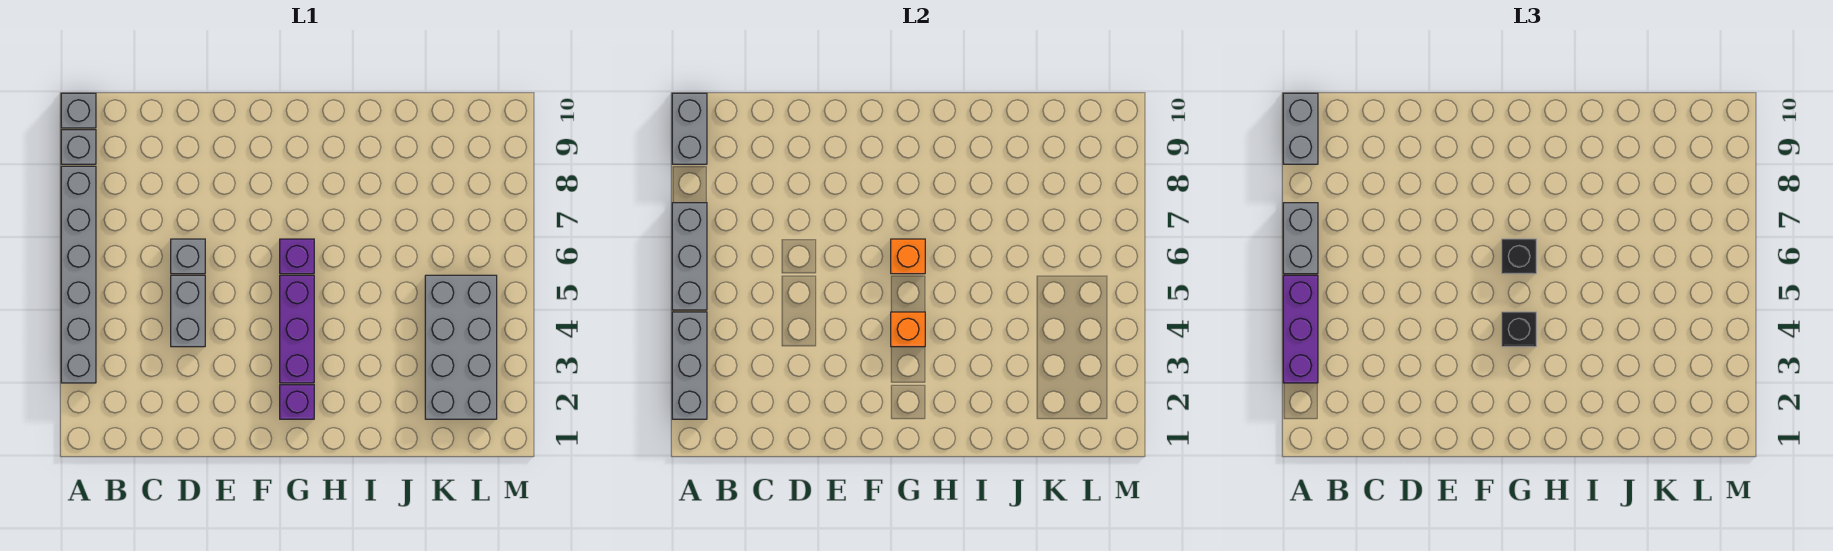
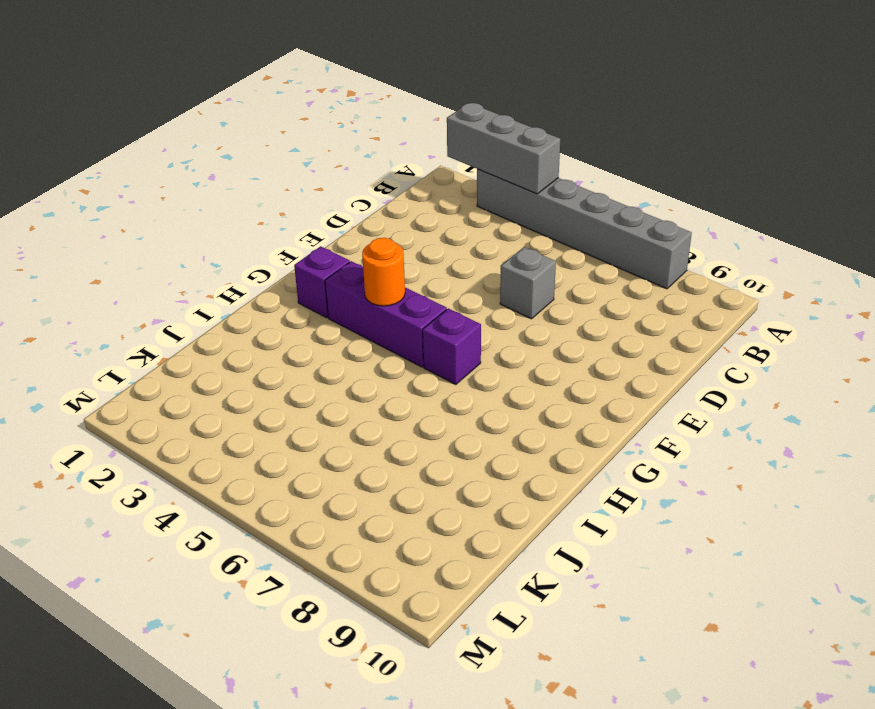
orange 1x1 round brick [362,238,405,306] -> orange 1x1 brick [891,312,925,347]
none -> grey 1x1 brick [61,130,96,164]
none -> grey 1x1 brick [61,93,96,128]
none -> grey 1x2 brick [171,275,205,347]

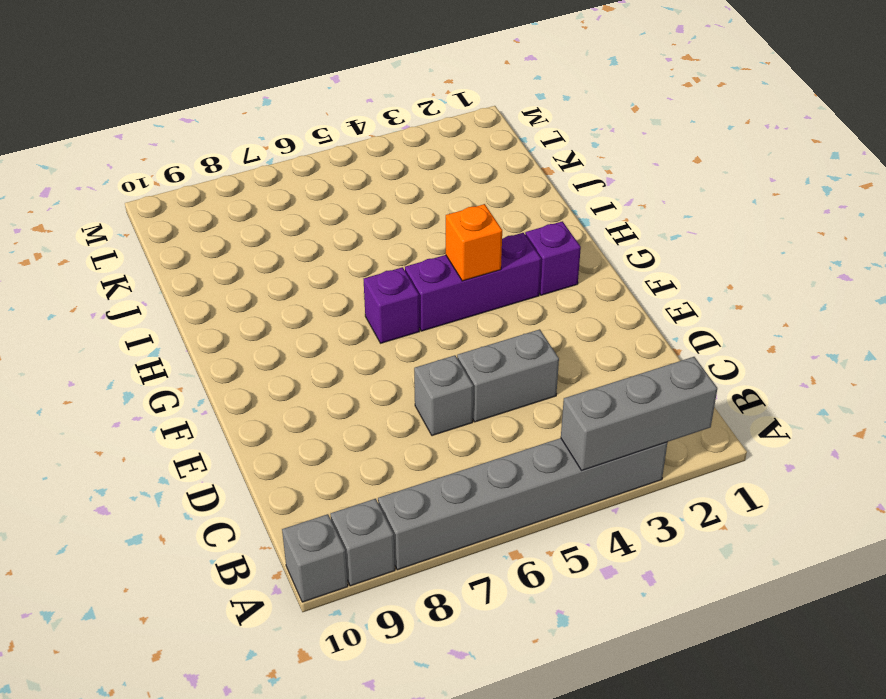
none -> grey 2x4 brick [425,275,497,419]
none -> grey 1x3 brick [672,203,707,310]
none -> grey 1x2 brick [672,93,707,164]

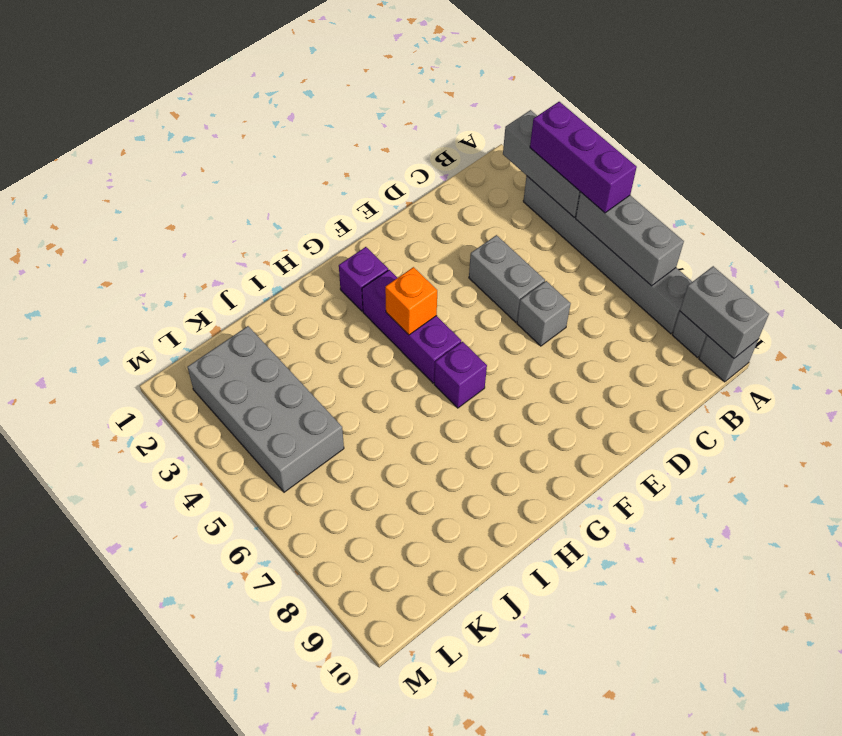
none -> orange 1x1 brick [891,239,925,274]
none -> grey 1x2 brick [1283,203,1318,274]
none -> grey 1x2 brick [1283,93,1318,164]

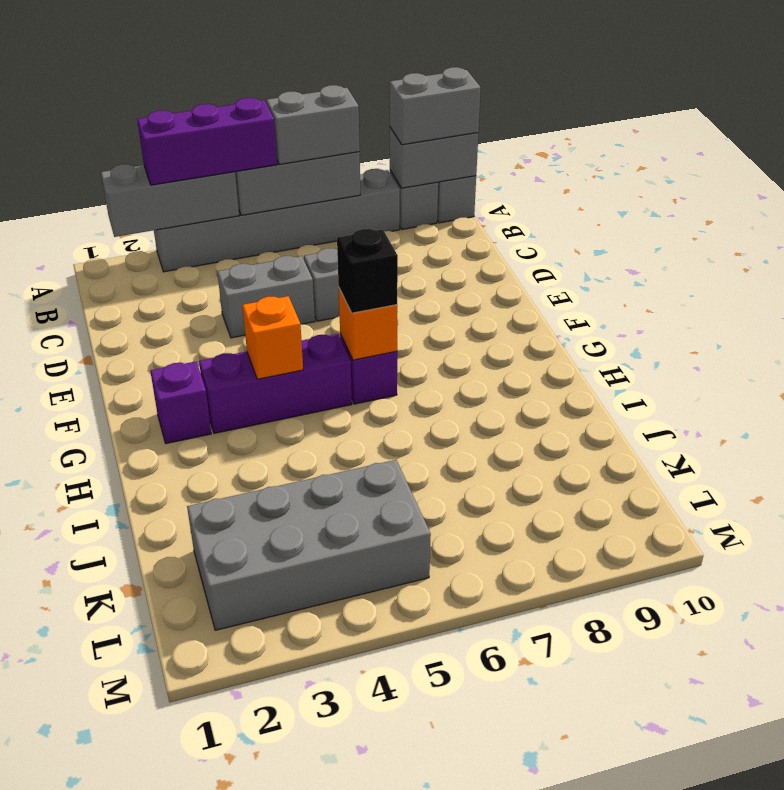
none -> black 1x1 brick [1502,312,1536,347]

